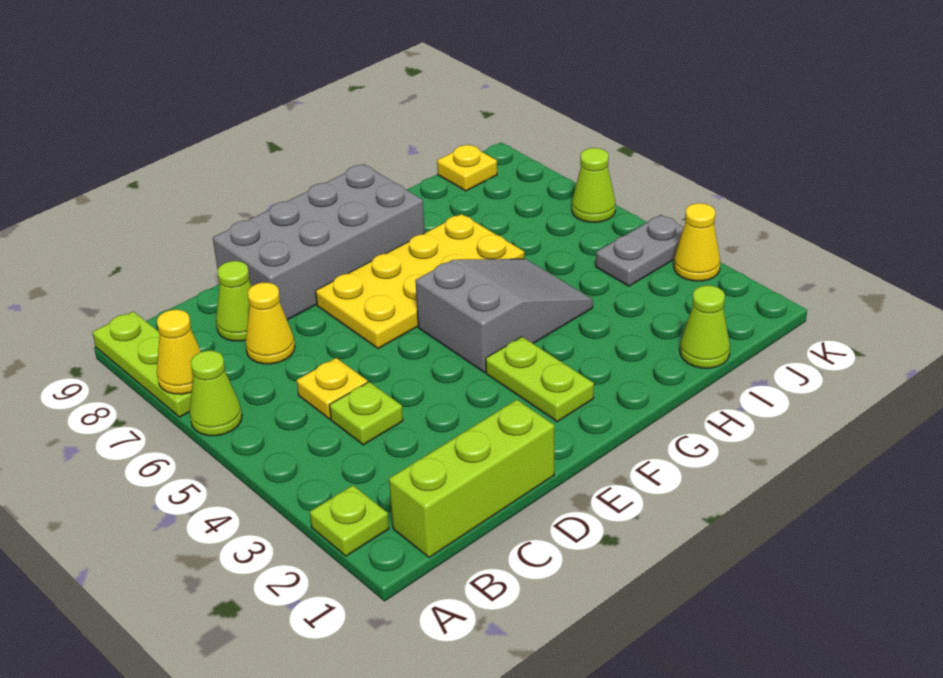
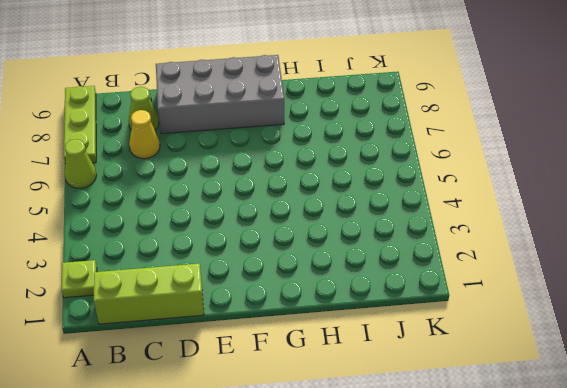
none -> lime 1x1 plate [329,382,403,445]
none -> yellow 1x1 plate [297,358,368,419]
none -> yellow 2x4 plate [316,214,524,349]

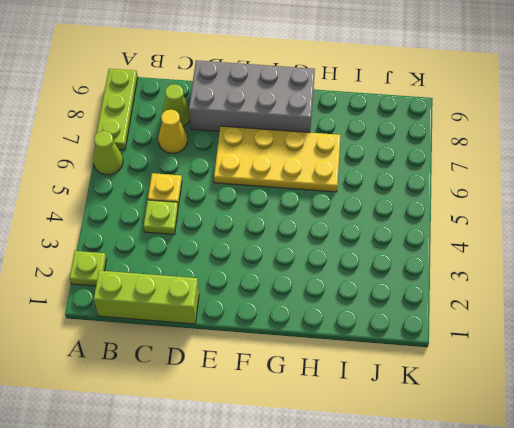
none -> lime 1x2 plate [486,337,594,422]
none -> grey 2x3 slope [415,259,593,372]
none -> lime 1x1 cone [680,286,730,368]

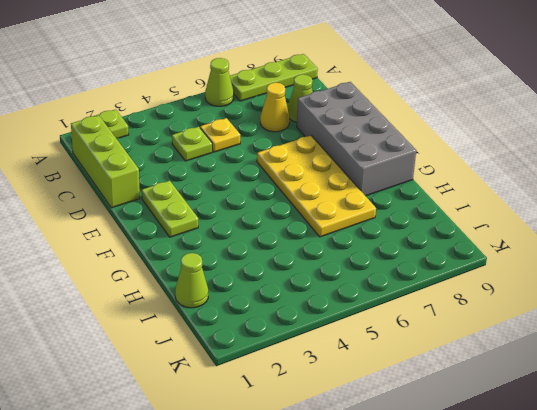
lime 1x2 plate [142,181,198,237] -> lime 1x2 plate turned to [486,337,594,422]
none -> grey 2x3 slope [415,259,593,372]
none -> grey 1x2 plate [596,215,684,286]
none -> yellow 1x1 plate [437,145,497,191]

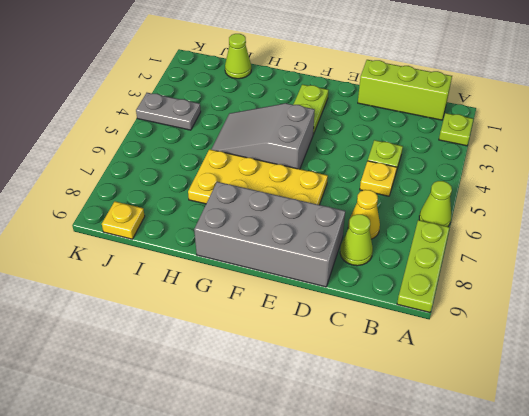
none -> yellow 1x1 cone [674,203,720,281]
none -> lime 1x1 cone [572,148,615,222]
none -> yellow 1x1 cone [157,310,201,394]

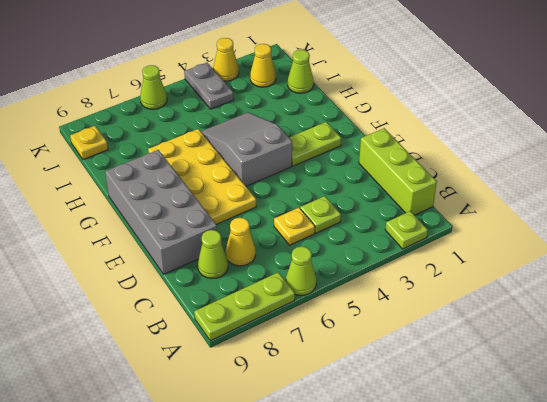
yellow 1x1 cone [250,44,276,87] -> yellow 1x1 cone moved to [157,310,201,394]

